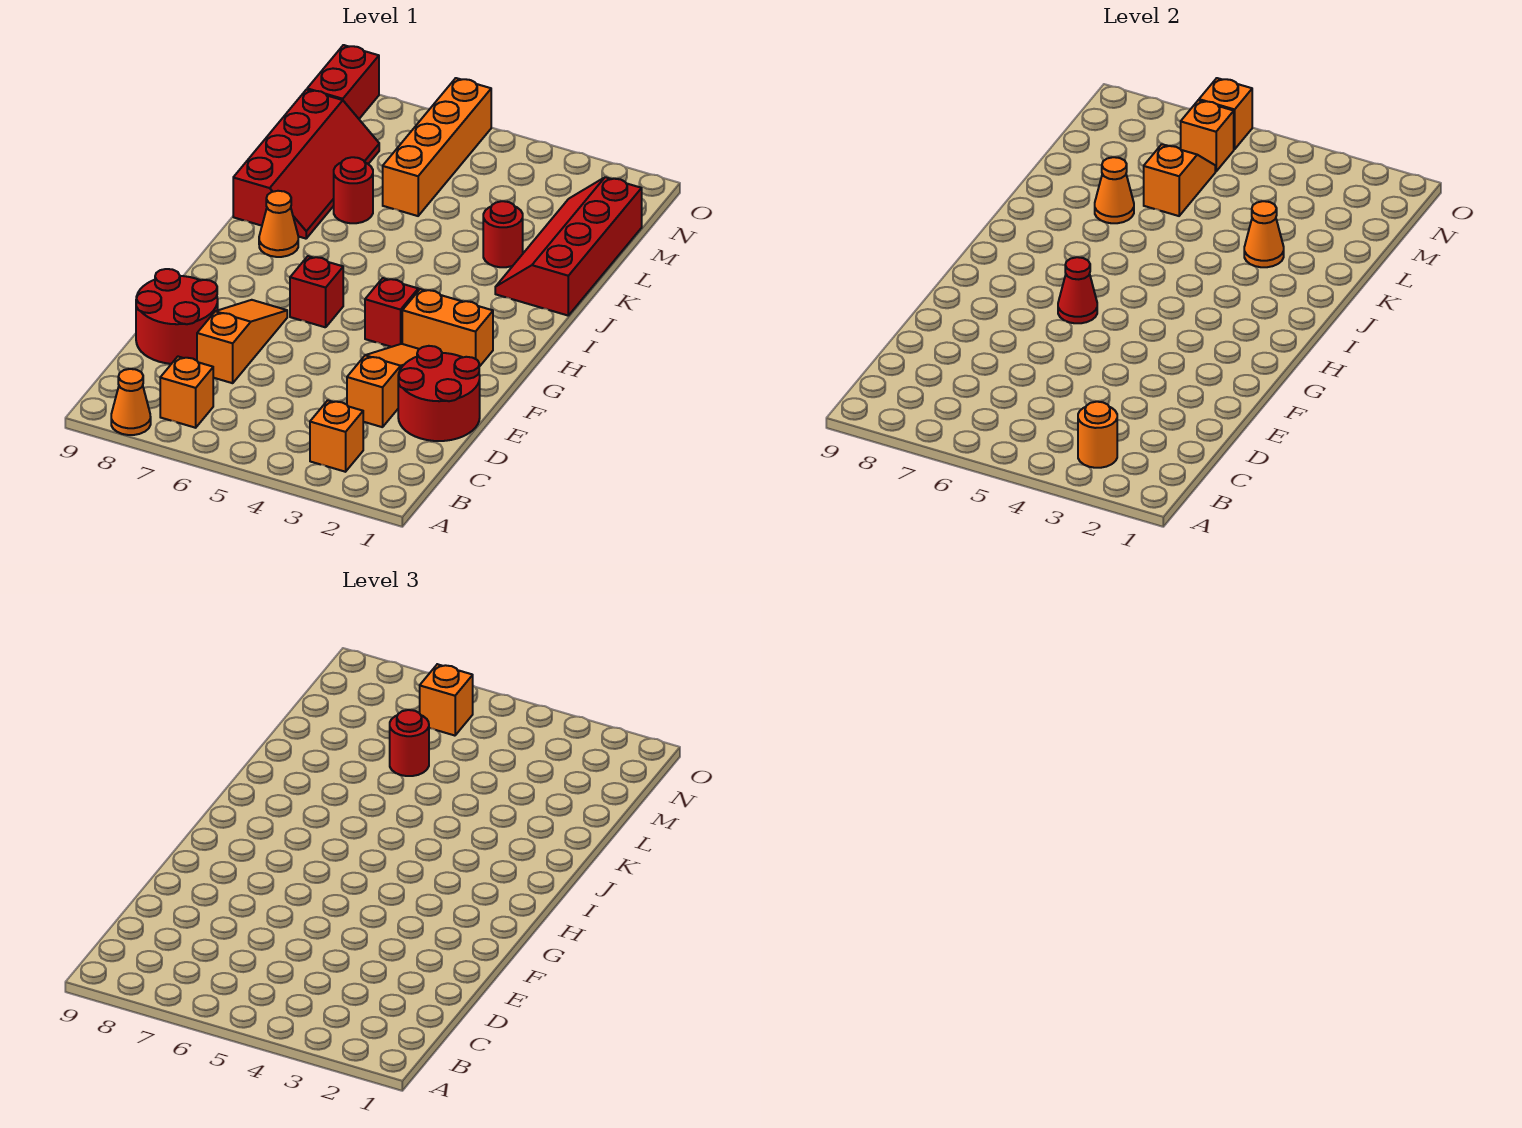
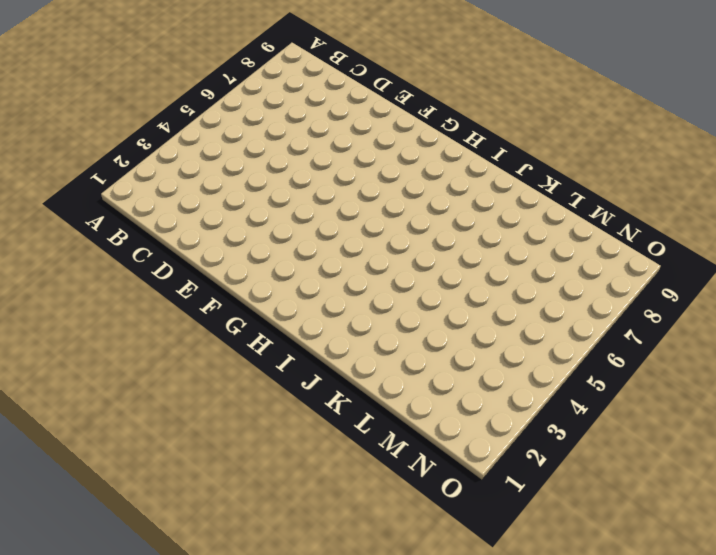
none -> orange 1x1 cone [111,369,151,435]
none -> orange 1x1 brick [310,400,363,472]
none -> orange 1x1 brick [160,357,213,428]

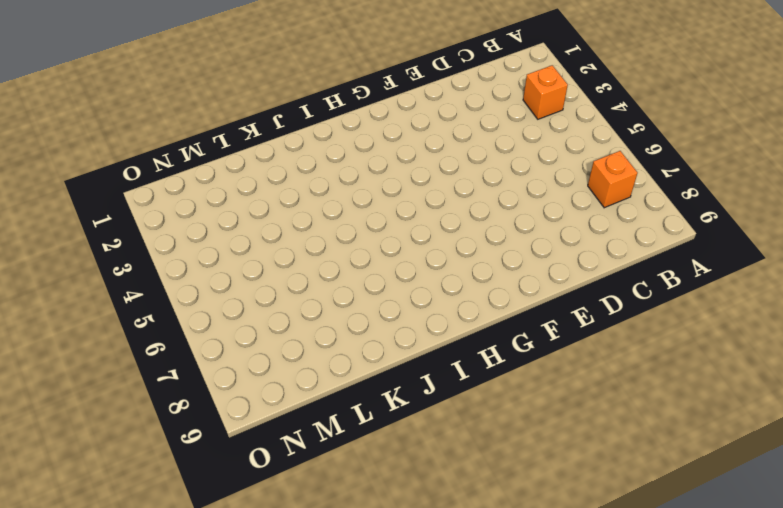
none -> orange 1x1 cone [111,369,151,435]
none -> red 2x2 round brick [398,346,480,441]
none -> orange 1x3 slope [347,344,419,427]

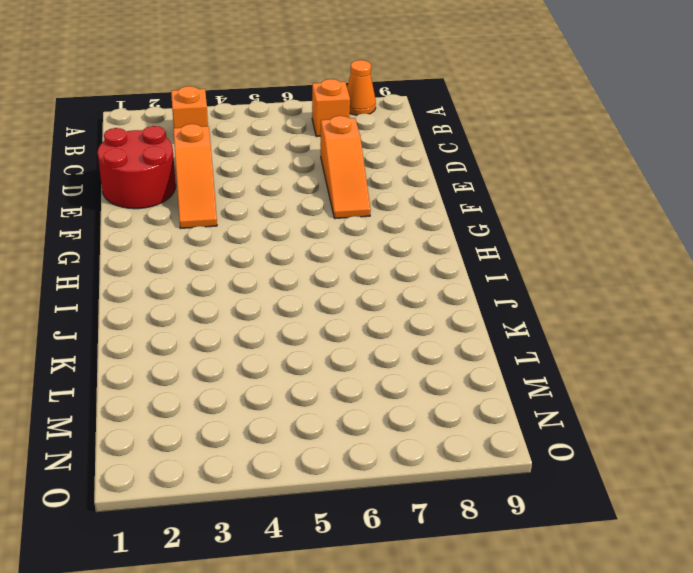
none -> red 2x2 round brick [136,269,218,364]
none -> orange 1x2 brick [402,289,493,367]
none -> red 1x1 brick [365,278,418,347]

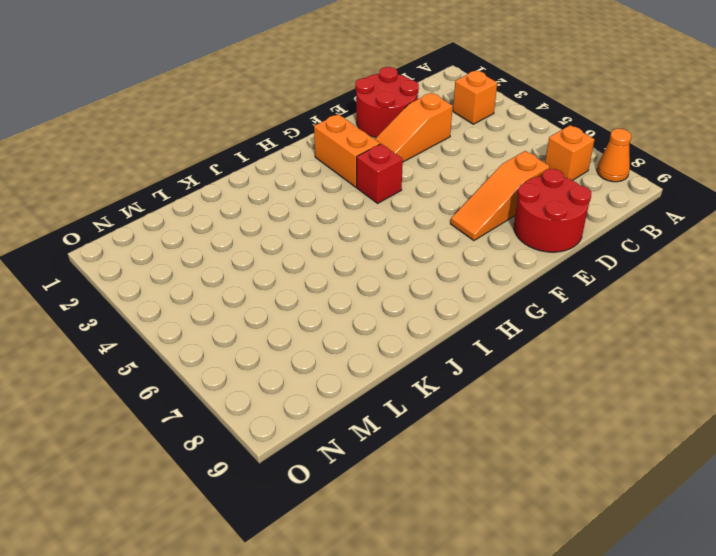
none -> red 1x1 brick [290,256,343,327]
none -> orange 1x1 cone [259,191,298,257]
none -> red 2x4 slope [495,177,642,315]

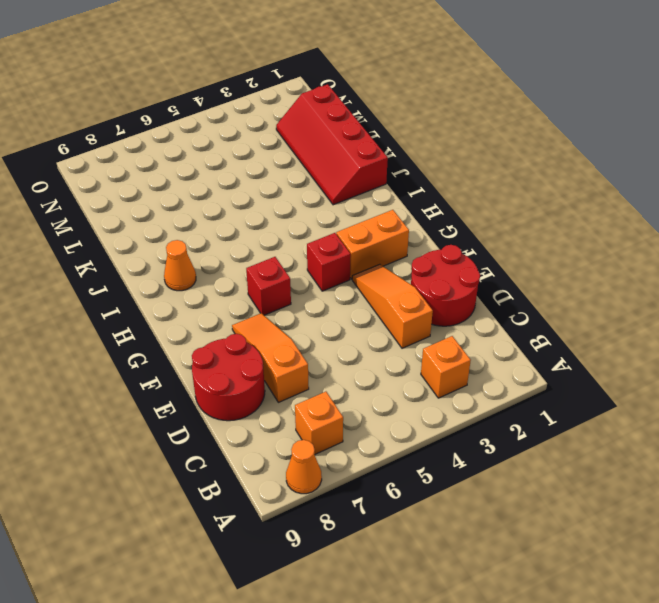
none -> red 2x4 slope [233,90,379,239]
none -> red 1x1 round brick [483,201,523,267]
none -> red 1x1 round brick [334,157,373,223]

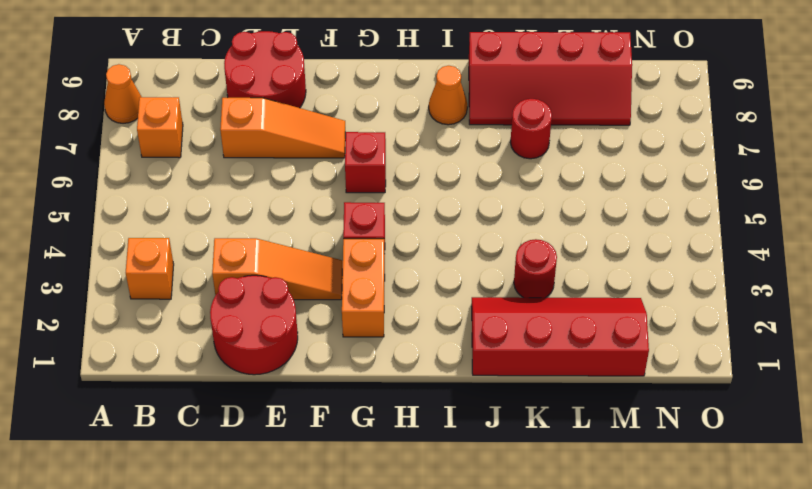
none -> orange 1x4 brick [383,78,491,216]
none -> red 1x2 brick [307,45,379,119]
none -> orange 1x1 round brick [1078,402,1117,468]

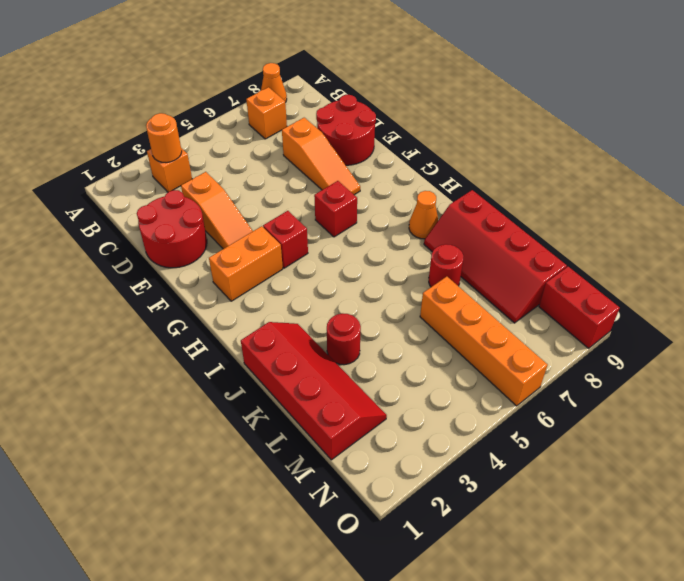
none -> red 1x1 cone [1058,257,1097,323]
none -> orange 1x1 cone [1244,201,1284,267]
none -> orange 1x1 cone [1095,157,1134,223]

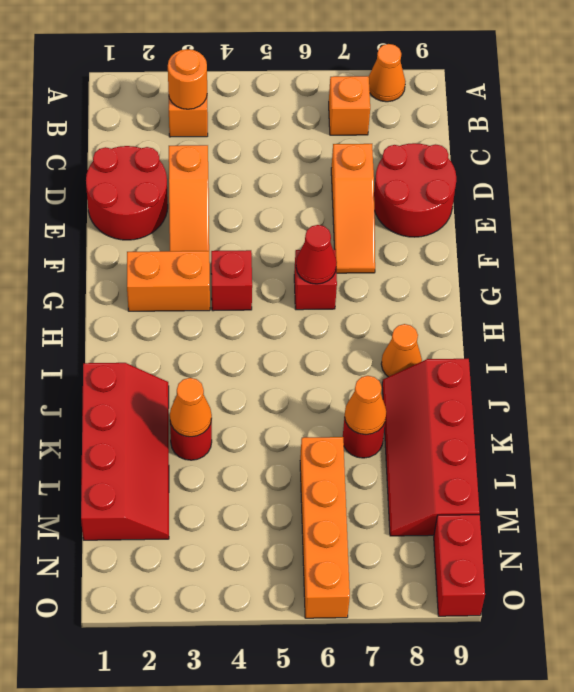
none -> orange 1x2 slope [1144,144,1215,216]
none -> orange 1x1 brick [1181,100,1234,172]
none -> orange 1x1 brick [1199,78,1252,149]

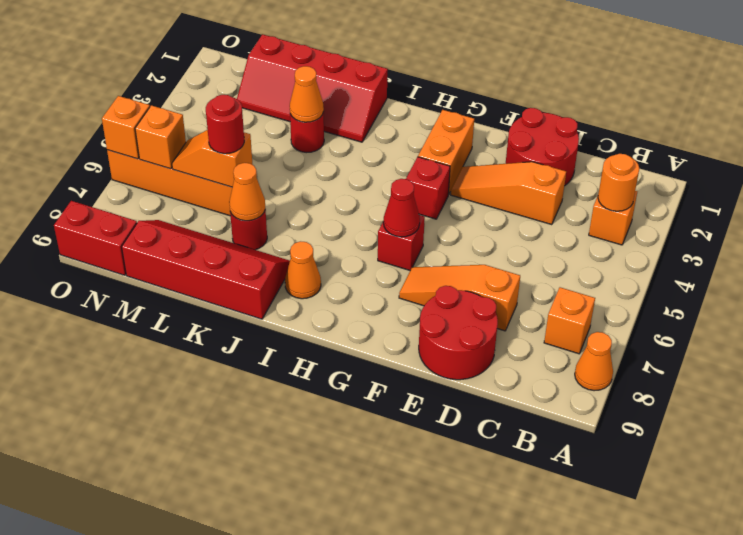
none -> orange 1x1 brick [420,664,473,736]

